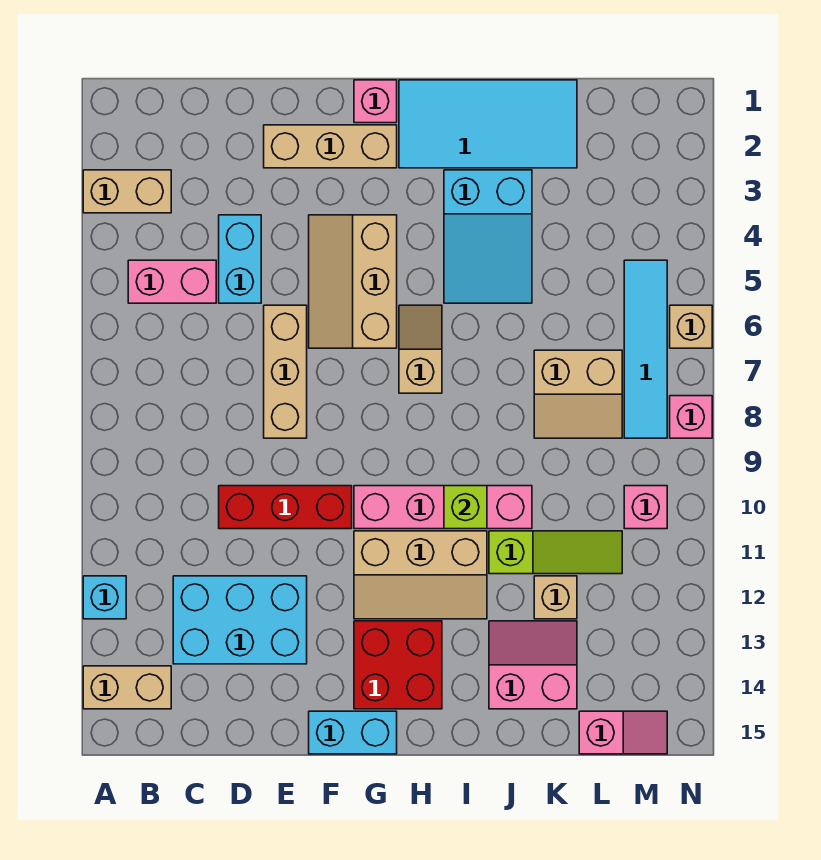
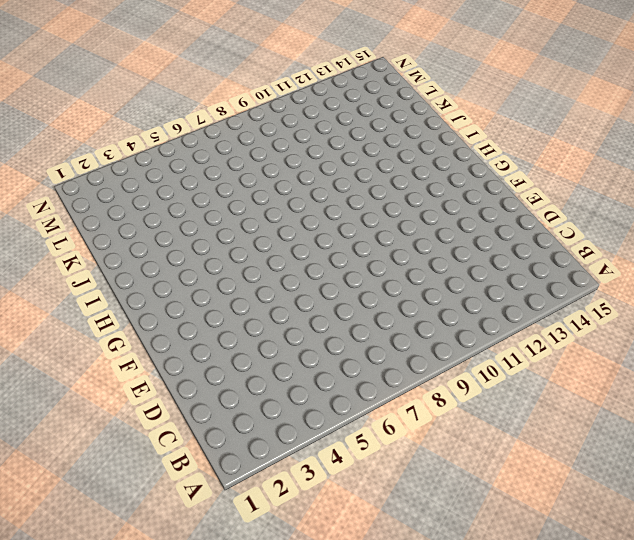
none -> tan 1x2 brick [83,170,171,213]
none -> cyan 1x1 brick [83,576,126,619]
none -> tan 1x2 brick [83,666,171,709]

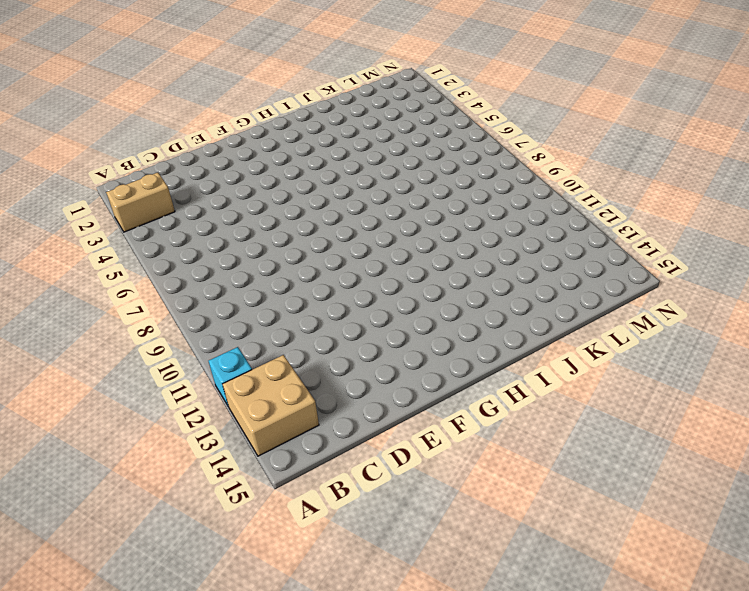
tan 2x2 brick [223,355,319,456] -> tan 1x2 brick [83,666,171,709]
none -> pink 1x2 brick [128,260,216,303]
none -> cyan 2x3 brick [173,576,307,664]
none -> cyan 1x2 brick [219,215,261,303]

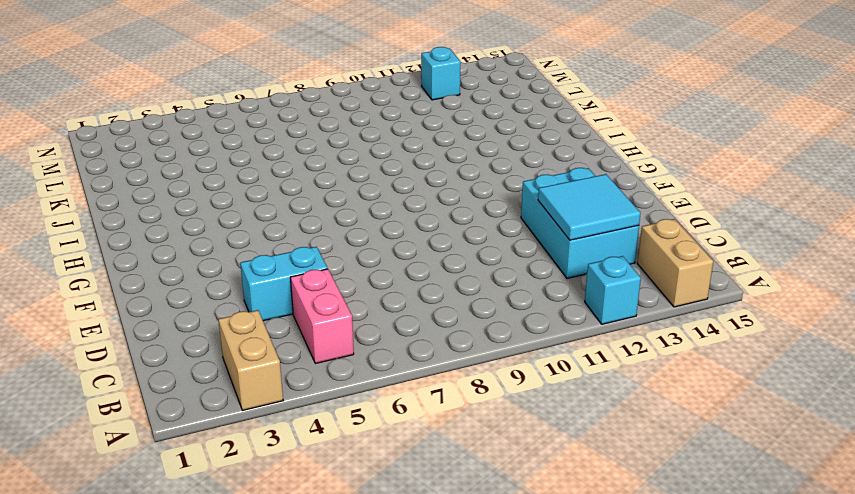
cyan 2x2 tile [538,174,641,240] -> none
cyan 1x1 brick [421,47,461,100] -> none
none -> red 1x3 brick [219,486,352,529]
none -> tan 1x3 brick [264,125,397,168]
none -> tan 1x3 brick [264,305,307,438]

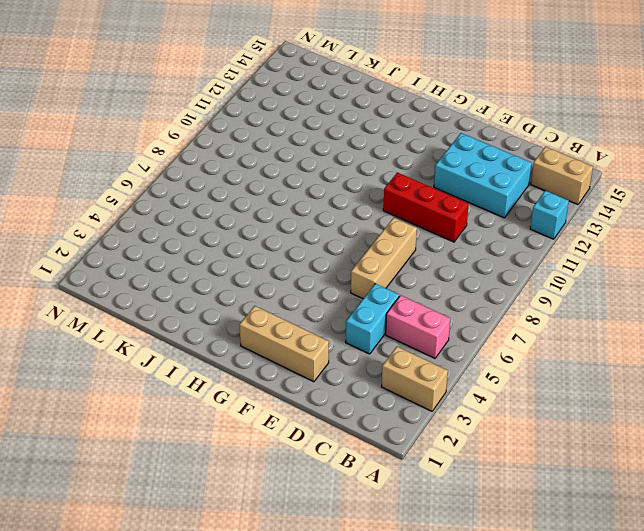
none -> tan 2x3 slope [309,215,397,348]
none -> cyan 1x2 brick [309,711,397,754]
none -> pink 1x1 brick [354,80,397,123]

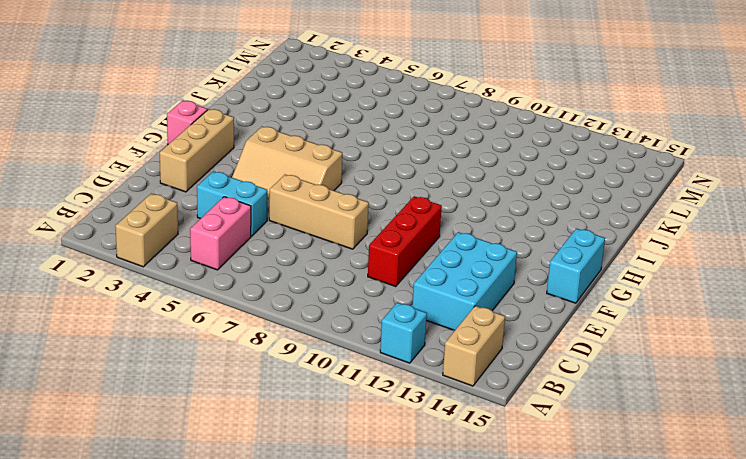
none -> pink 1x4 brick [354,486,532,529]
none -> tan 2x3 slope [354,531,487,619]
none -> red 2x2 brick [354,621,442,709]

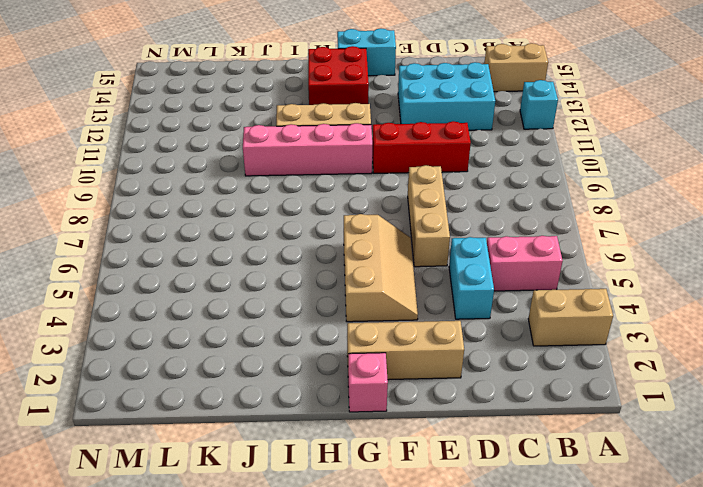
none -> cyan 2x4 tile [399,80,577,168]
none -> tan 1x2 slope [399,305,442,393]
none -> cyan 2x3 slope [444,170,532,303]

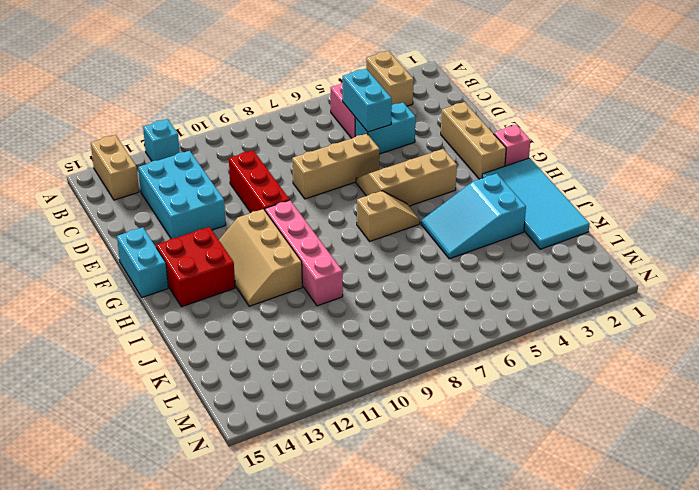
cyan 1x2 brick [343,69,392,132] -> none
none -> lime 1x3 slope [489,531,622,574]
none -> pink 2x2 slope [489,621,577,709]
none -> tan 2x2 slope [534,350,622,438]

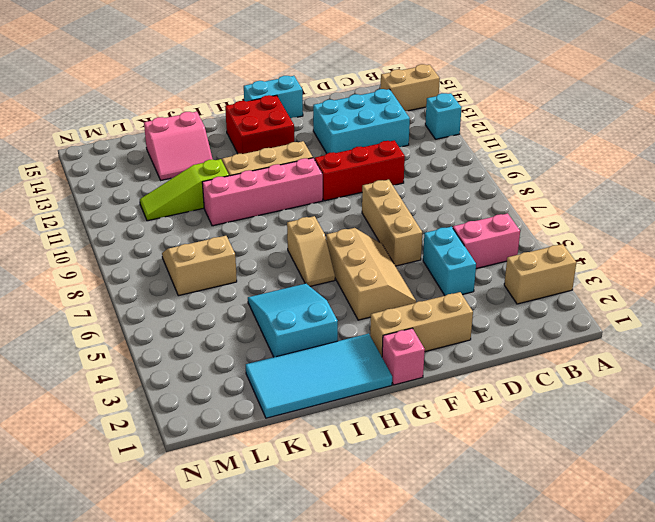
none -> tan 1x1 brick [534,576,577,619]
none -> pink 1x2 slope [579,711,667,754]
none -> cyan 1x4 tile [624,260,667,438]

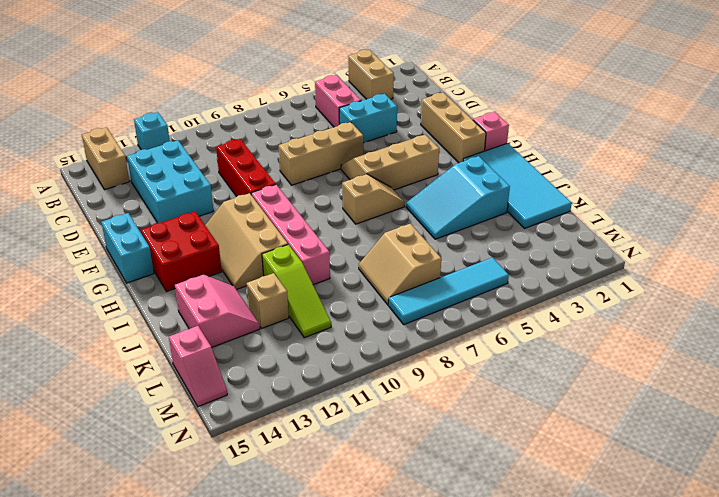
none -> pink 1x1 brick [624,486,667,529]
none -> tan 1x1 brick [670,305,712,348]
none -> pink 1x1 brick [670,396,712,438]

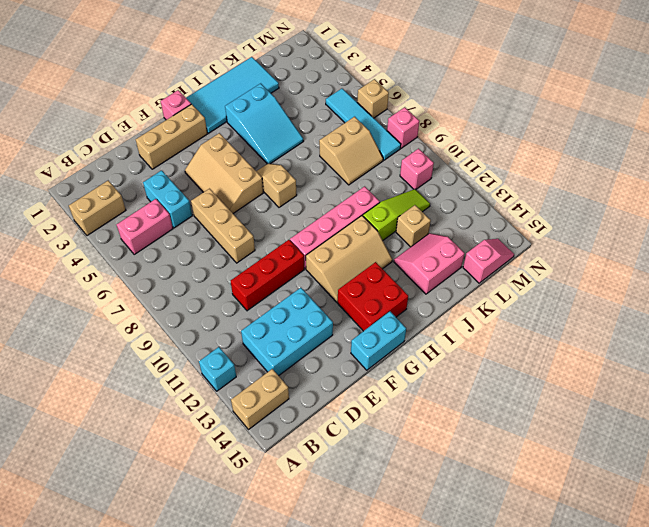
none -> lime 1x1 brick [444,486,487,529]

